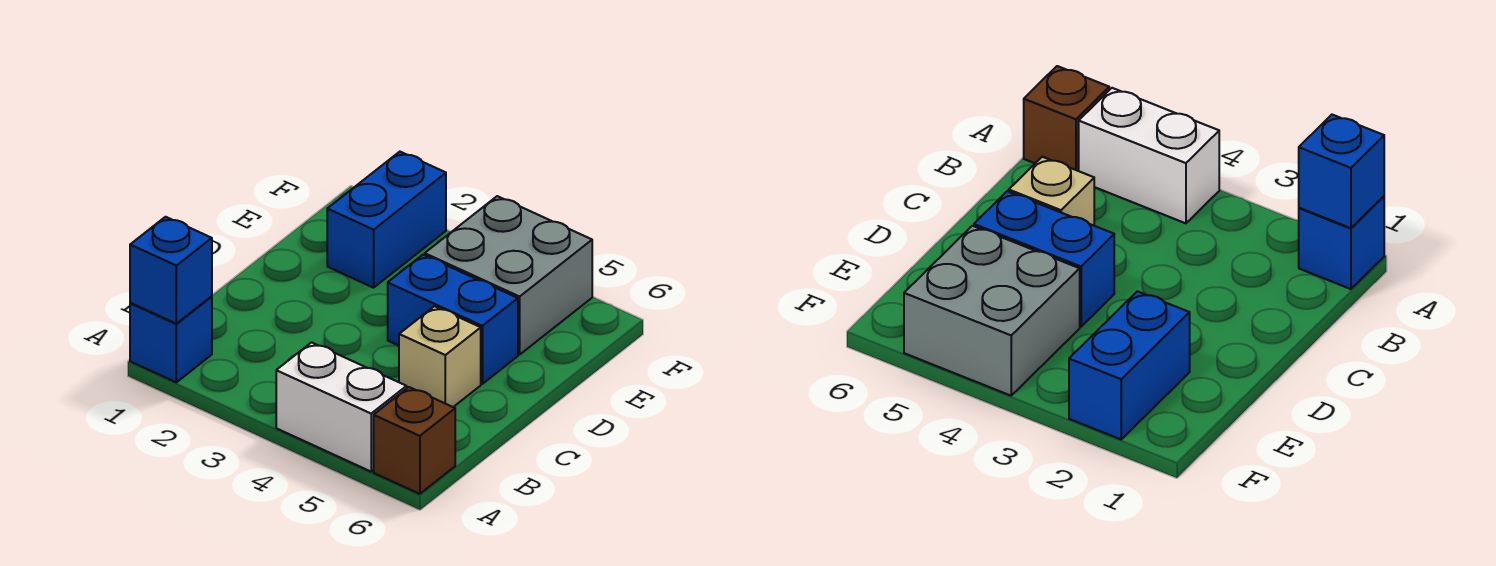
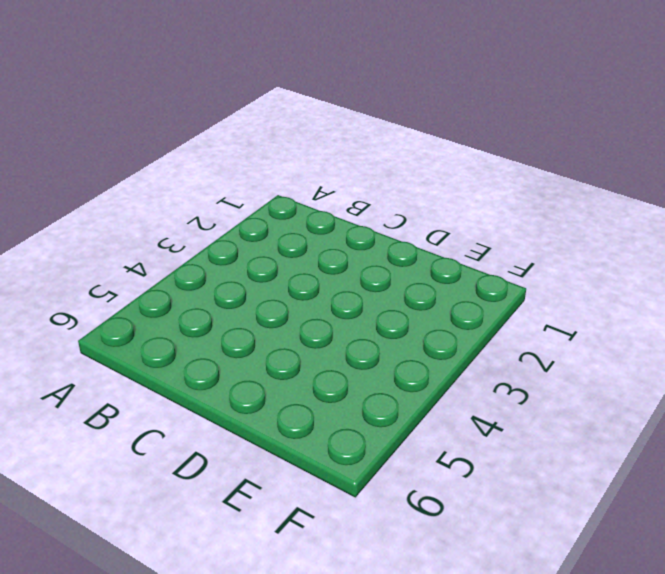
none -> blue 1x1 brick [130,296,212,382]
none -> white 1x2 brick [276,342,407,472]

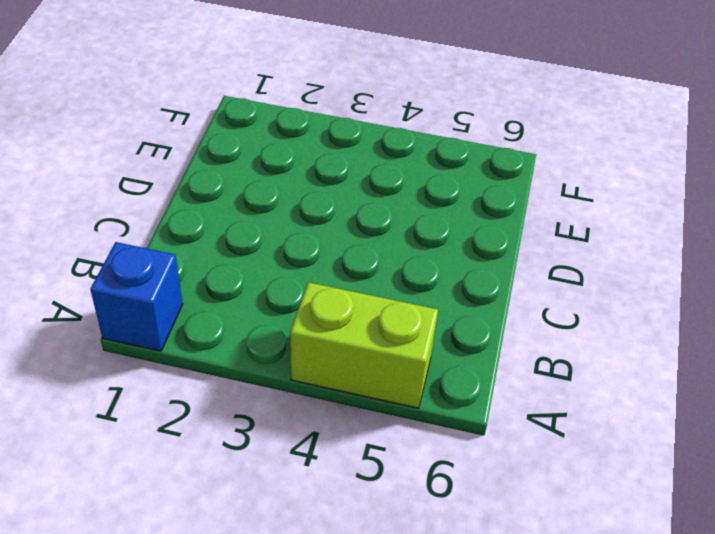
lime 1x2 brick [290,282,438,408] -> white 1x2 brick [276,342,407,472]
none -> brown 1x1 brick [374,387,455,494]
none -> tan 1x1 brick [399,306,481,407]

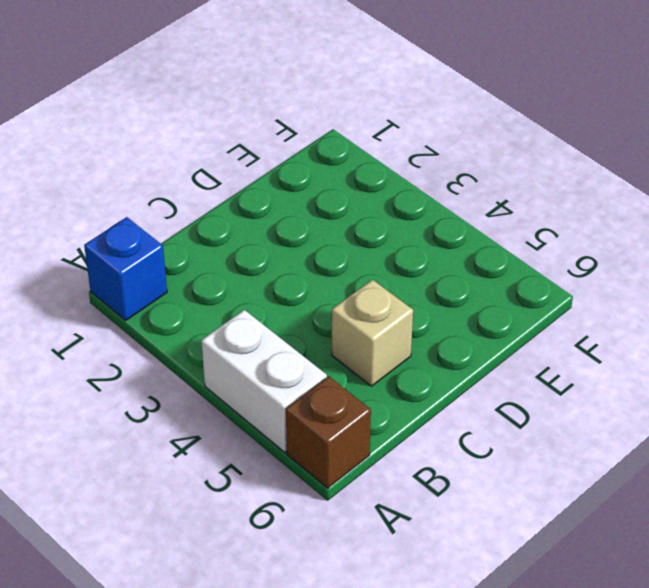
none -> blue 1x2 brick [388,255,518,384]
none -> blue 1x2 brick [327,152,446,288]

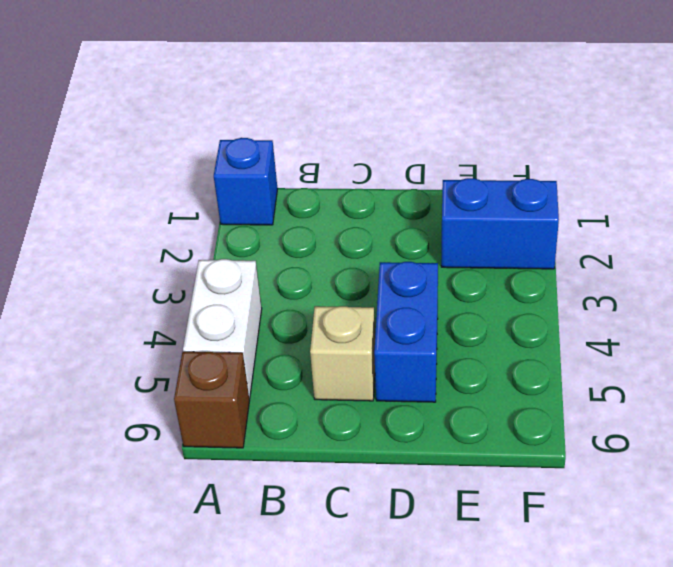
none -> grey 2x2 brick [425,196,592,355]
none -> blue 1x1 brick [130,217,212,324]

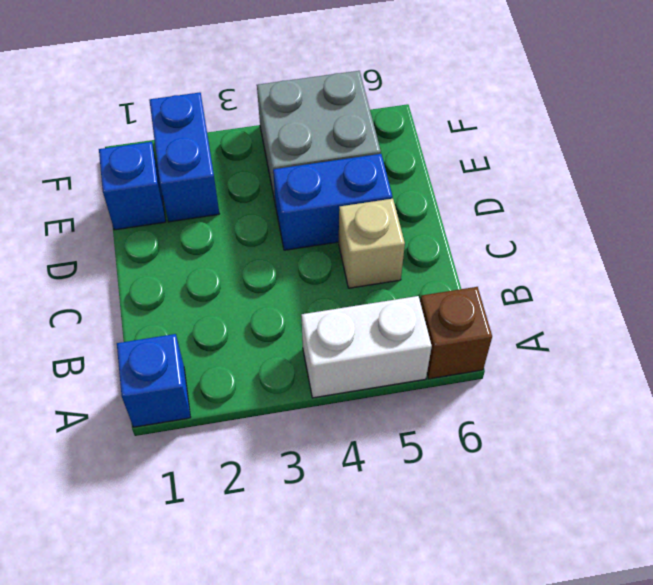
blue 1x1 brick [99,142,166,230] -> blue 1x1 brick moved to [130,217,212,324]

